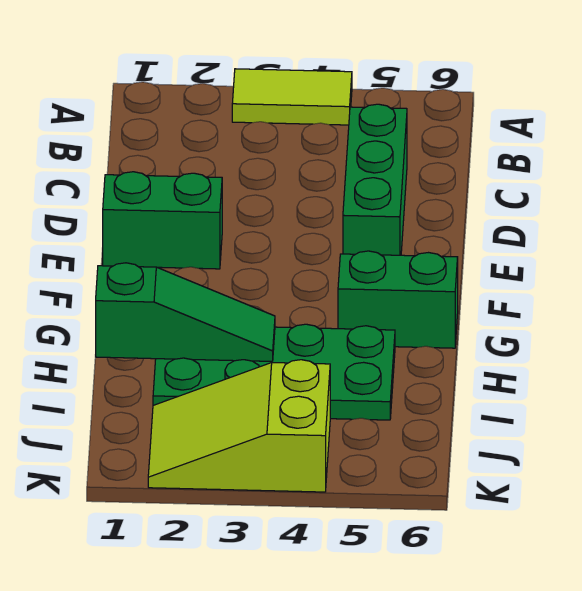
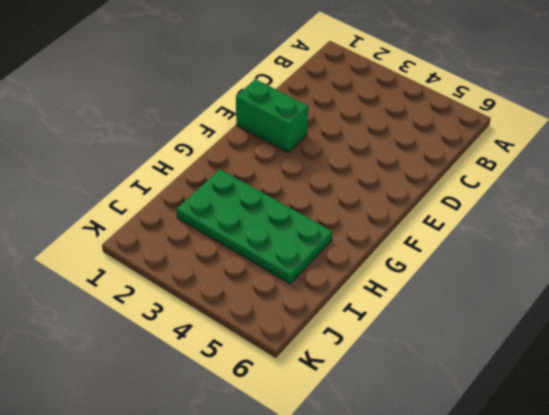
none -> lime 1x2 tile [232,69,352,125]
none -> green 1x3 brick [343,104,407,255]

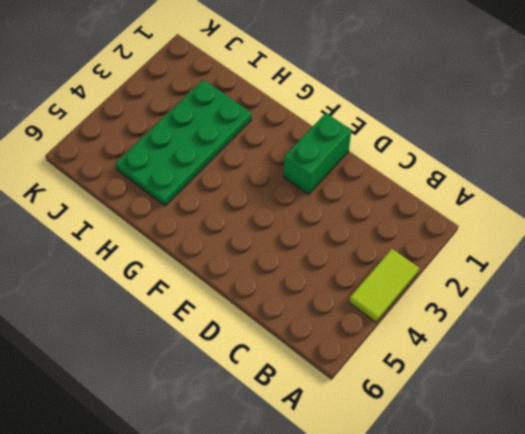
none -> green 1x3 brick [343,104,407,255]
none -> green 1x2 brick [338,251,458,348]

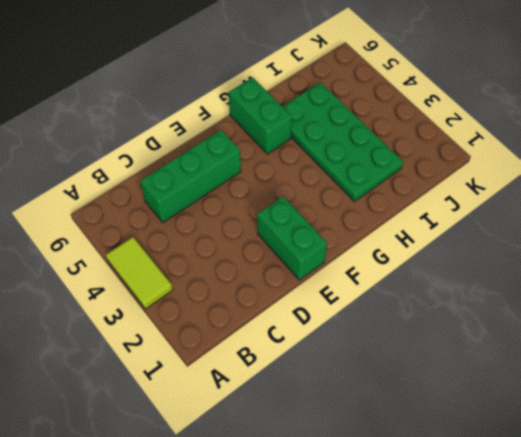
none -> lime 2x3 slope [148,360,330,492]
none -> green 1x3 slope [96,263,275,361]

